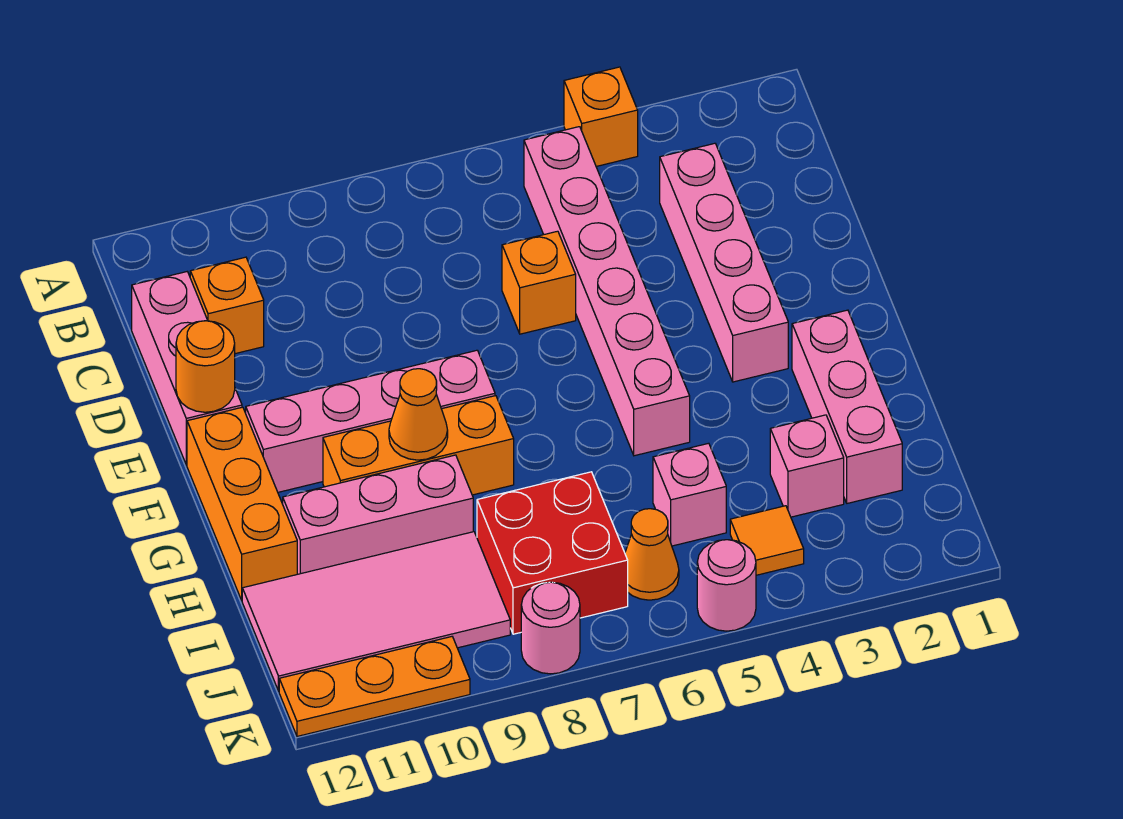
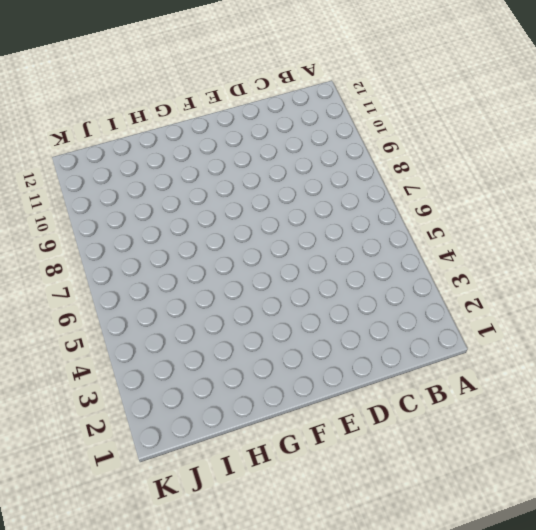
none -> orange 1x1 brick [564,67,638,166]
none -> pink 1x6 brick [524,127,690,456]
none -> pink 1x4 brick [660,143,788,382]

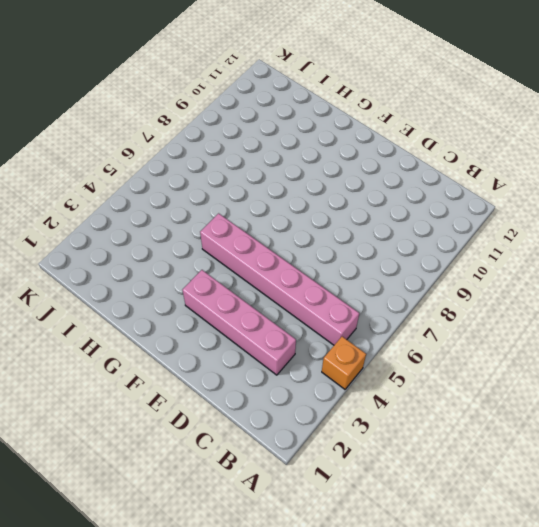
none -> orange 1x1 brick [190,257,264,354]
none -> pink 1x3 brick [132,272,242,465]
none -> orange 1x1 brick [502,231,576,334]

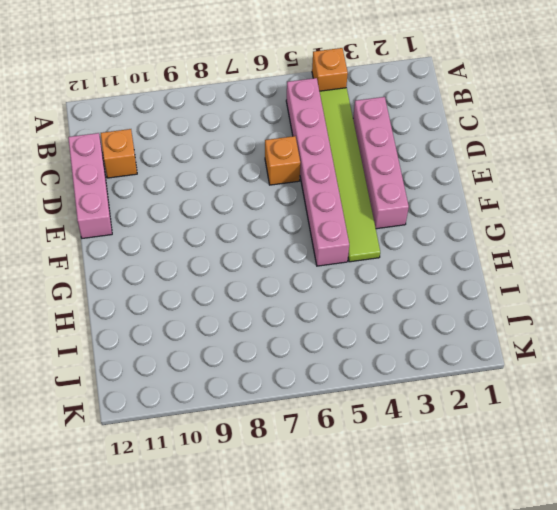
lime 1x6 tile [319,88,380,262] -> none
none -> pink 1x4 brick [246,350,495,492]
none -> orange 1x3 brick [187,407,297,600]
none -> pink 1x3 brick [792,310,902,503]

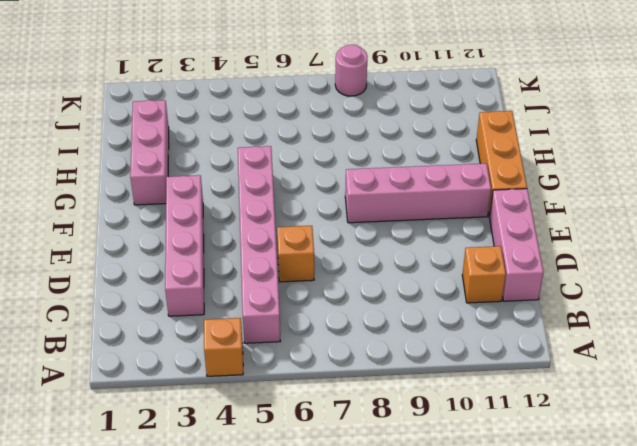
none -> orange 1x3 brick [323,396,514,495]
none -> pink 1x3 brick [283,455,473,574]
none -> pink 1x1 brick [770,415,844,517]

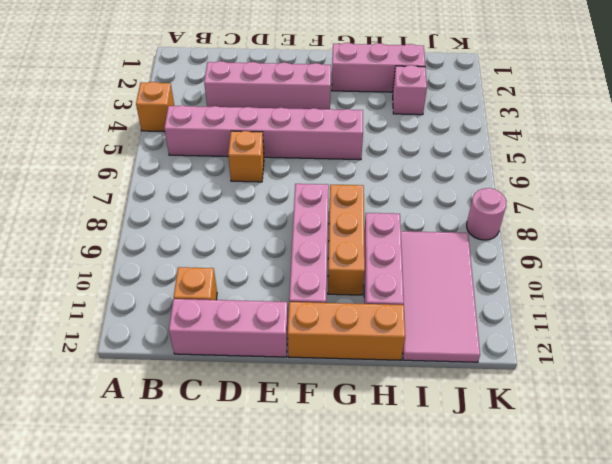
none -> pink 1x1 brick [653,443,726,546]
none -> red 2x2 brick [477,472,628,634]
none -> orange 1x1 tile [730,506,804,575]

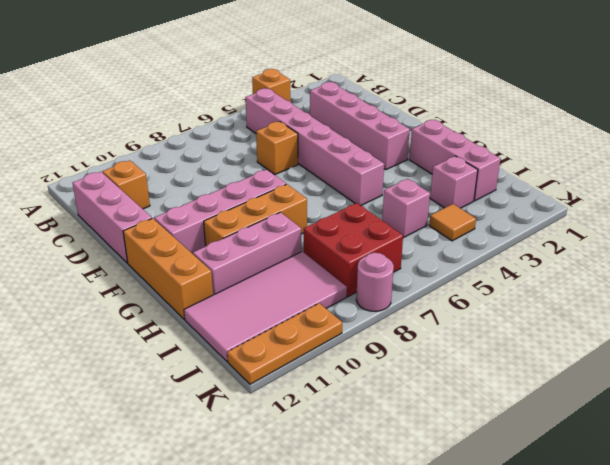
none -> orange 1x1 cone [625,509,679,600]
none -> pink 1x1 round brick [697,540,756,631]
none -> orange 1x1 round brick [176,321,235,412]

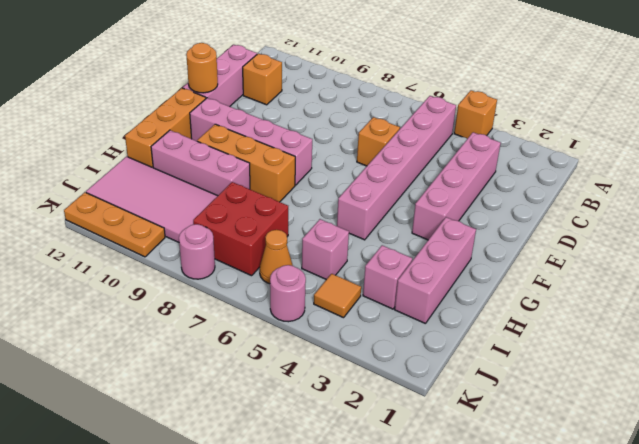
none -> orange 1x1 cone [389,369,448,460]

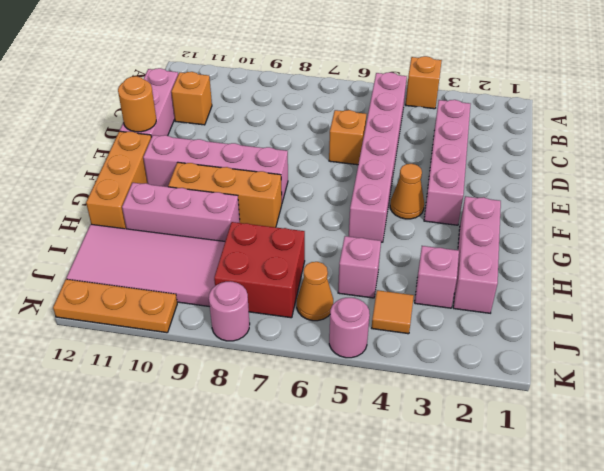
orange 1x1 cone [390,164,424,219] -> orange 1x1 cone moved to [389,369,448,460]

